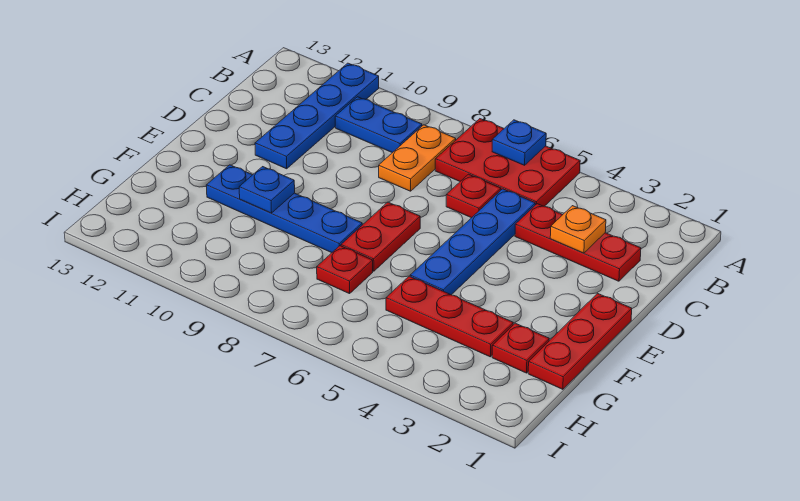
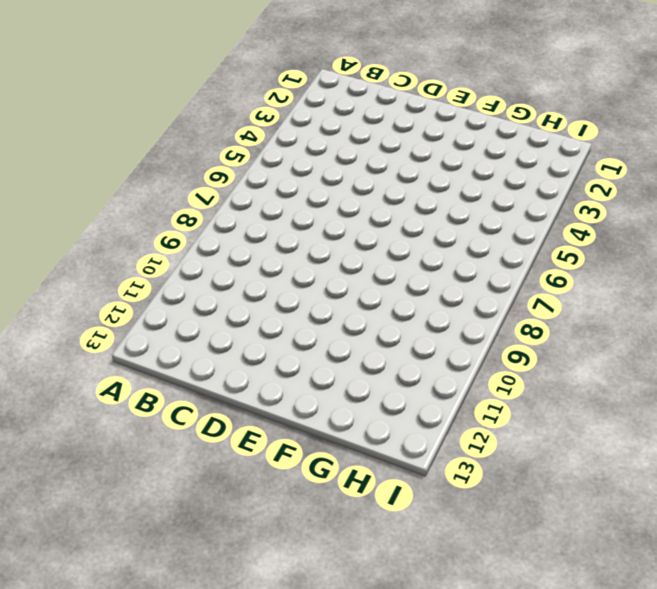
none -> red 2x3 plate [435,119,580,206]
none -> blue 1x4 plate [255,63,379,169]
none -> orange 1x2 plate [379,125,456,191]

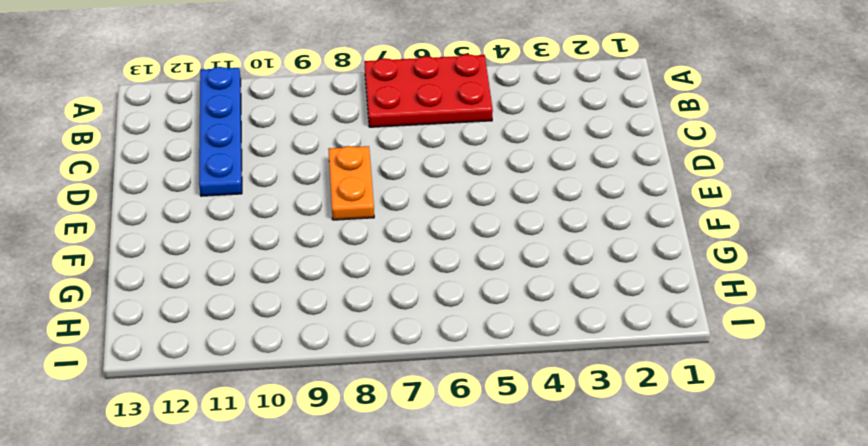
orange 1x2 plate [329,146,374,220] -> orange 1x2 plate moved to [379,125,456,191]
none -> blue 1x2 plate [335,97,422,153]
none -> red 1x3 plate [515,204,641,281]
none -> blue 1x4 plate [410,189,535,295]

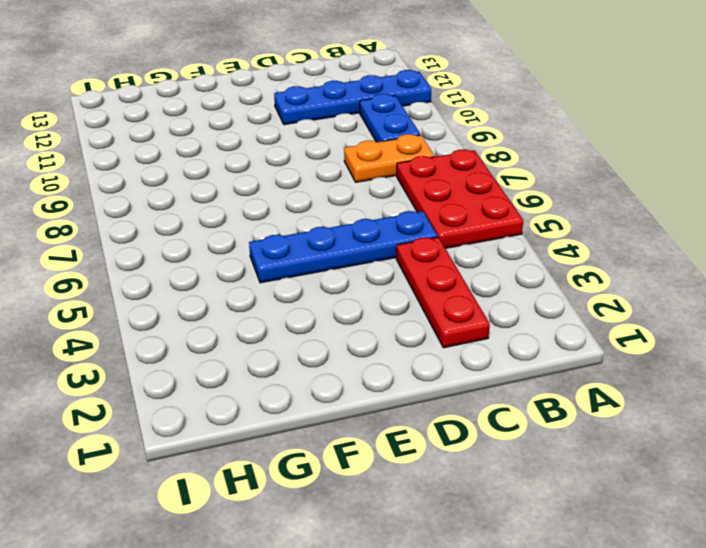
none -> red 1x1 plate [446,174,501,218]
none -> red 1x3 plate [528,293,632,389]
none -> red 1x2 plate [341,202,420,271]

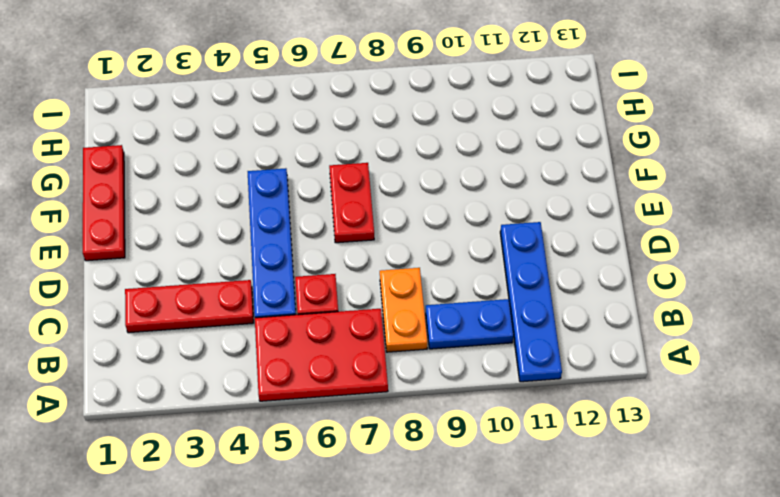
none -> blue 1x4 plate [206,165,362,253]
none -> red 1x1 plate [492,323,549,373]
none -> red 1x3 plate [386,276,513,357]

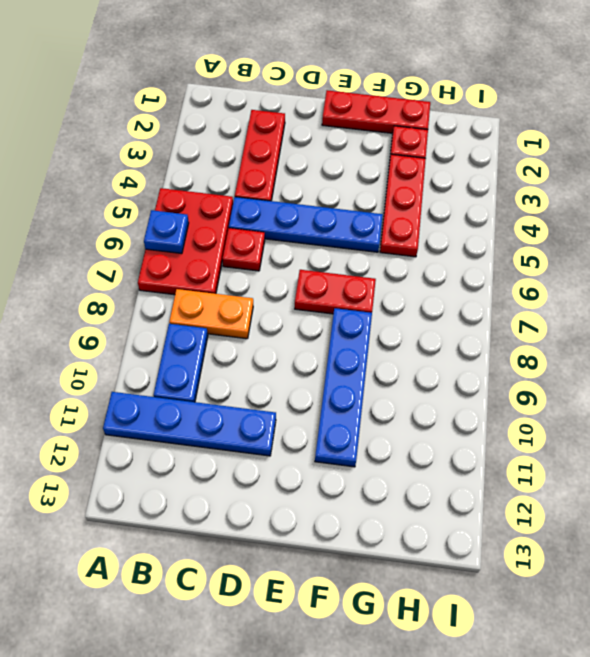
none -> red 1x1 plate [317,246,373,294]
none -> orange 1x1 plate [550,206,606,253]
none -> blue 1x1 plate [239,167,295,213]

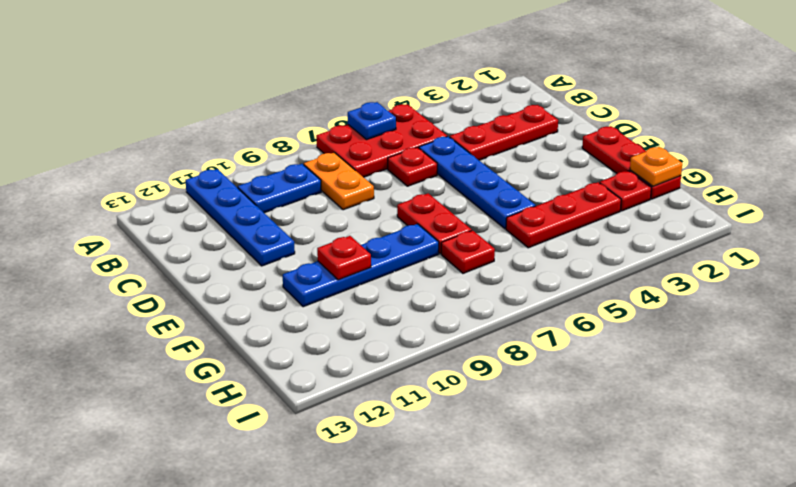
red 1x1 plate [317,236,371,280] -> blue 1x1 plate [239,167,295,213]
orange 1x1 plate [630,147,682,186] -> orange 1x1 plate moved to [550,206,606,253]

